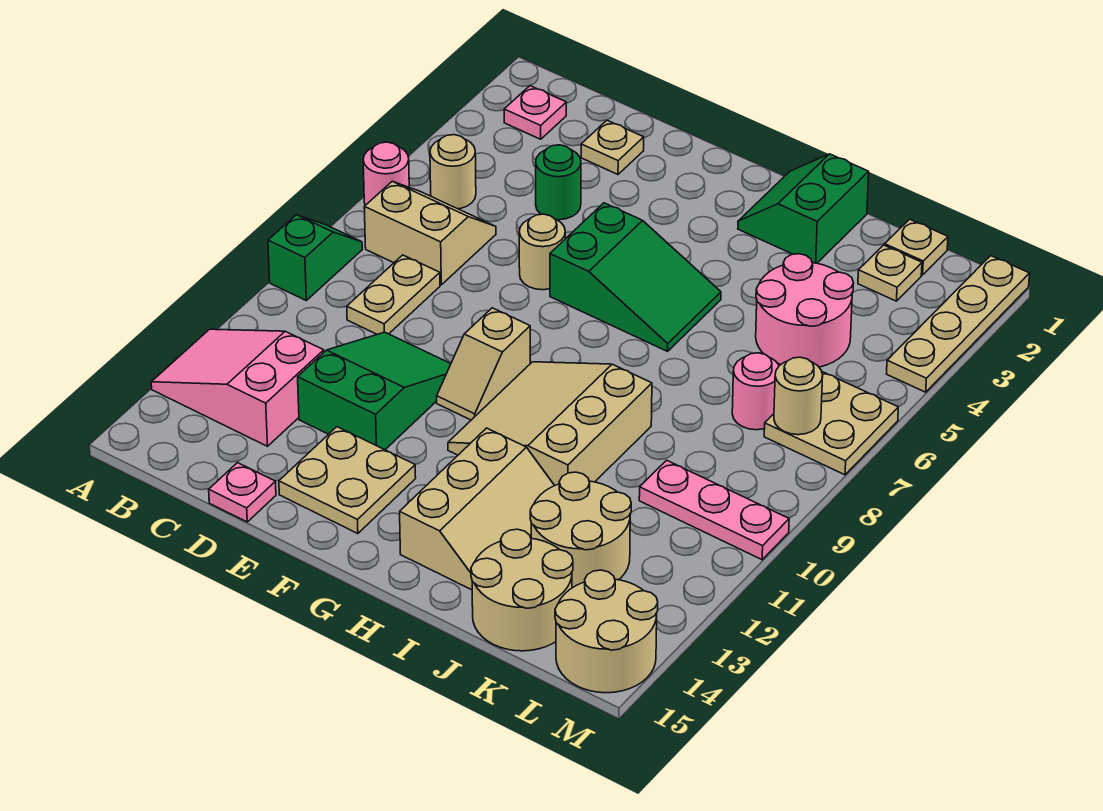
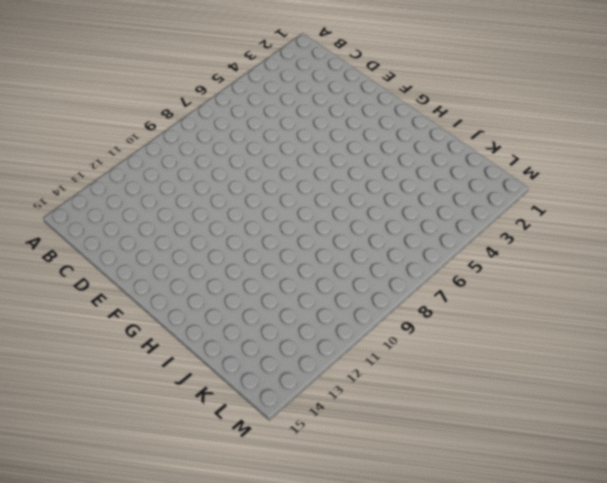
none -> pink 1x1 round brick [363,142,409,205]
none -> green 1x2 slope [268,215,362,300]
none -> pink 2x3 slope [151,329,324,446]

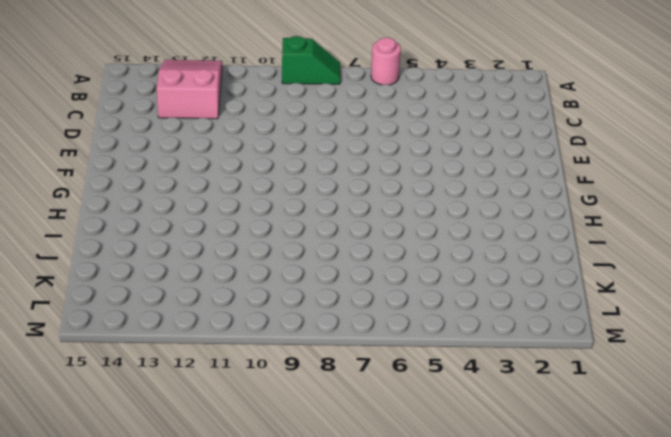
none -> pink 1x1 plate [504,86,566,139]
none -> tan 1x1 round brick [430,135,476,209]
none -> tan 2x2 slope [364,181,496,285]

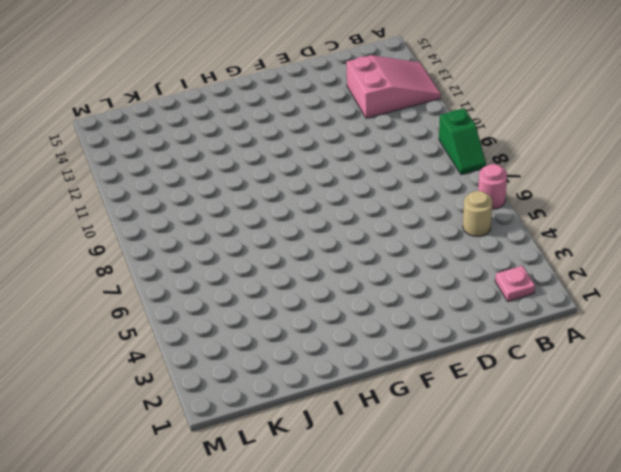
none -> tan 2x2 slope [364,181,496,285]
none -> tan 1x2 plate [347,255,440,334]
none -> tan 1x1 plate [581,121,644,174]

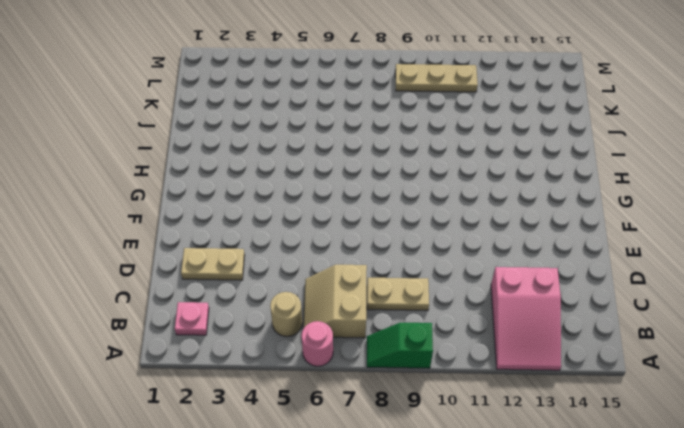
tan 1x2 plate [181,248,245,280] -> tan 1x1 plate [581,121,644,174]
tan 1x3 plate [395,64,478,92] -> pink 1x3 plate [639,460,789,560]
none -> green 1x1 round brick [536,145,581,220]
none -> green 2x3 slope [298,332,451,450]
none -> pink 1x1 plate [209,463,276,522]

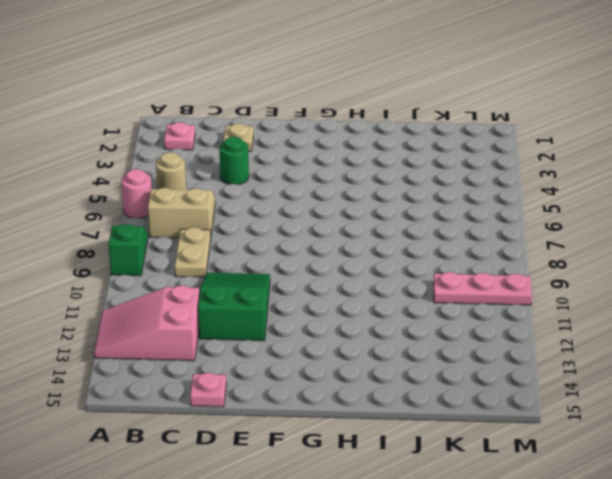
none -> tan 1x1 round brick [519,214,565,290]
none -> tan 2x2 plate [279,427,416,534]
none -> green 2x3 slope [550,203,721,351]

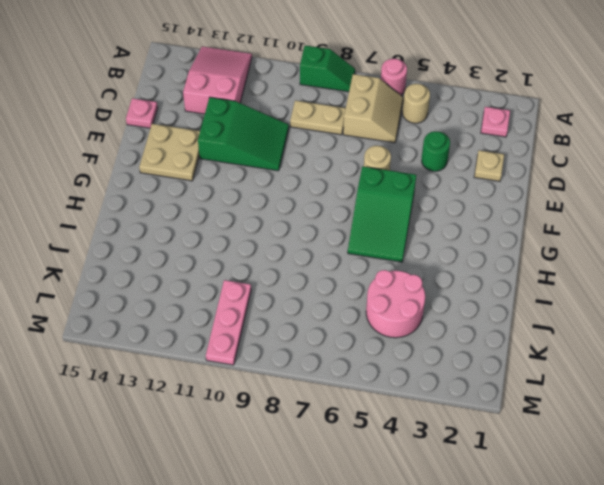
none -> tan 1x2 slope [437,308,530,420]
none -> tan 3x3 slope [448,362,652,485]
none -> green 2x2 slope [738,154,869,263]

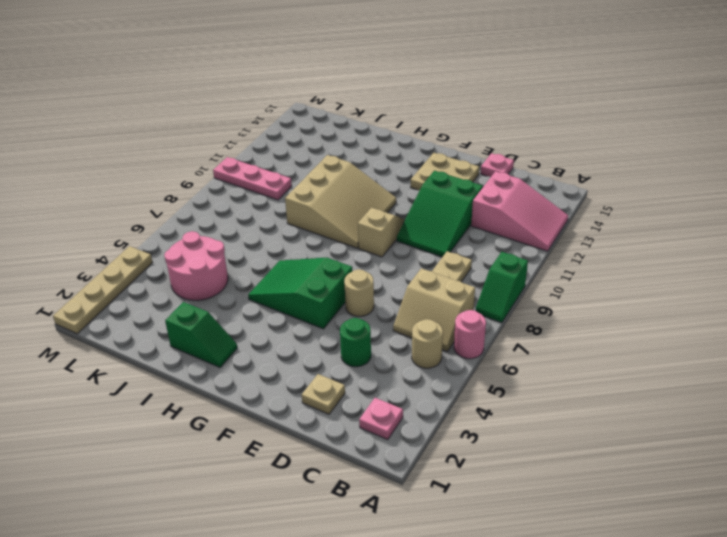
green 1x2 slope [165,302,237,367] -> green 2x2 slope [738,154,869,263]
none -> tan 2x3 slope [400,428,555,590]
none -> tan 2x2 round brick [530,472,631,588]
none -> tan 2x2 round brick [471,529,573,651]

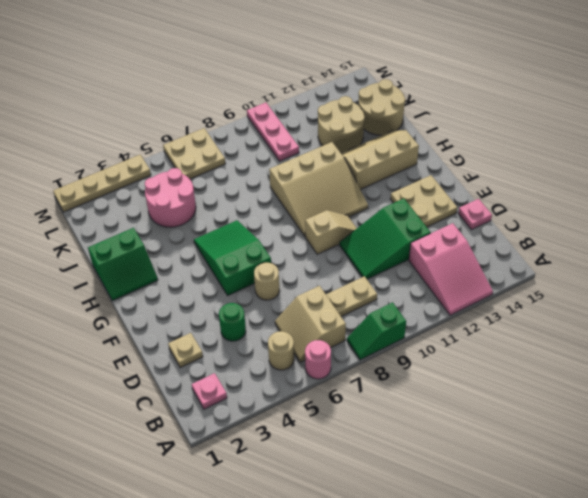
none -> tan 1x1 plate [885,219,948,275]
none -> tan 1x1 plate [858,245,922,301]
none -> pink 1x1 round brick [732,353,779,430]

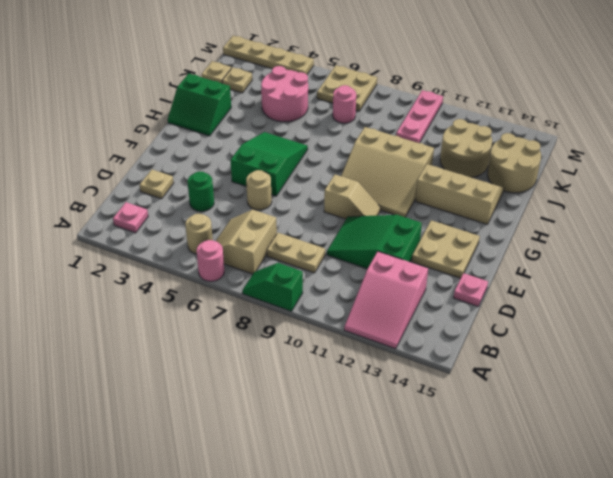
none -> tan 2x2 round brick [555,570,658,693]
none -> tan 1x1 round brick [774,357,823,435]

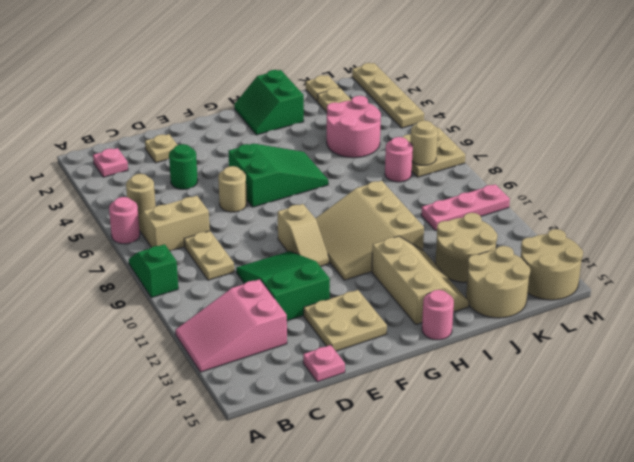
pink 1x1 round brick [422,290,454,340] -> none

